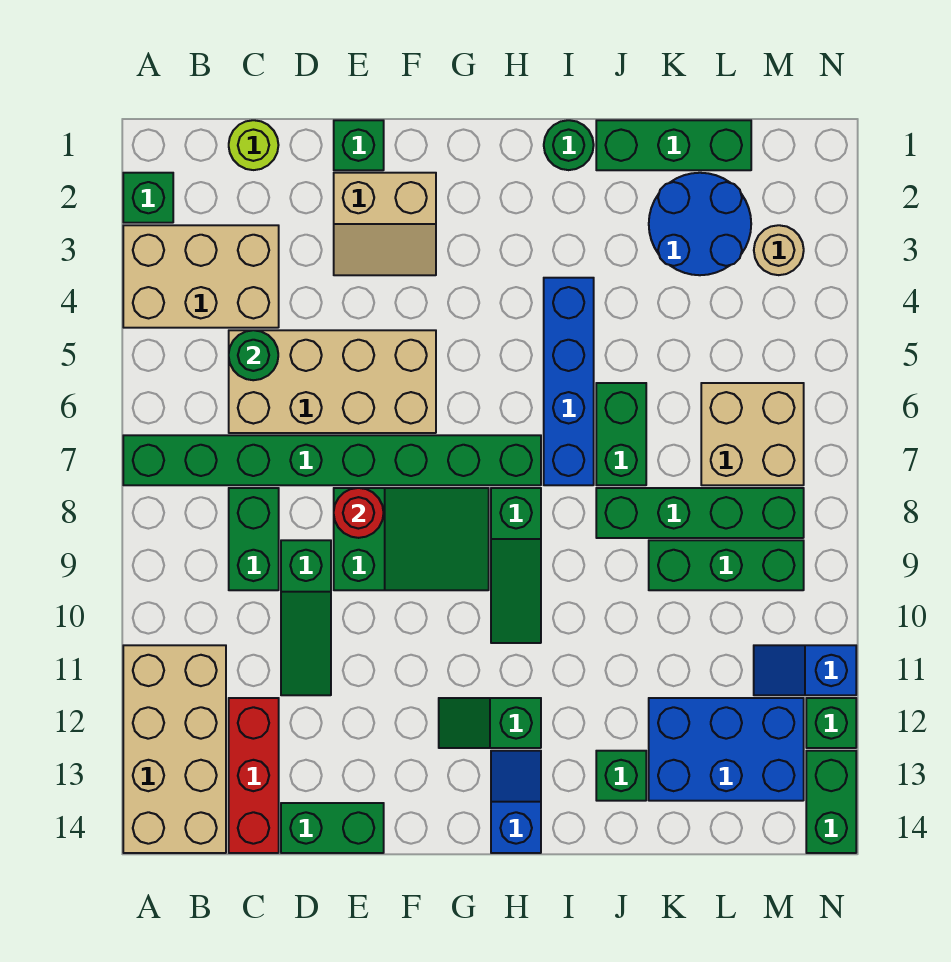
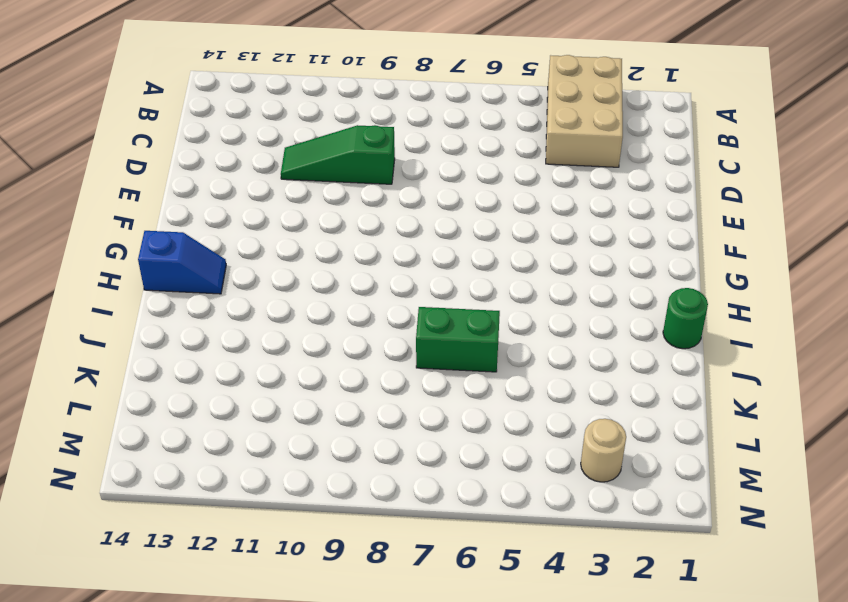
none -> green 1x1 brick [123,173,173,223]
none -> green 1x8 brick [123,435,541,485]
none -> tan 2x4 brick [123,645,226,853]
none -> lime 1x1 round brick [229,120,278,170]

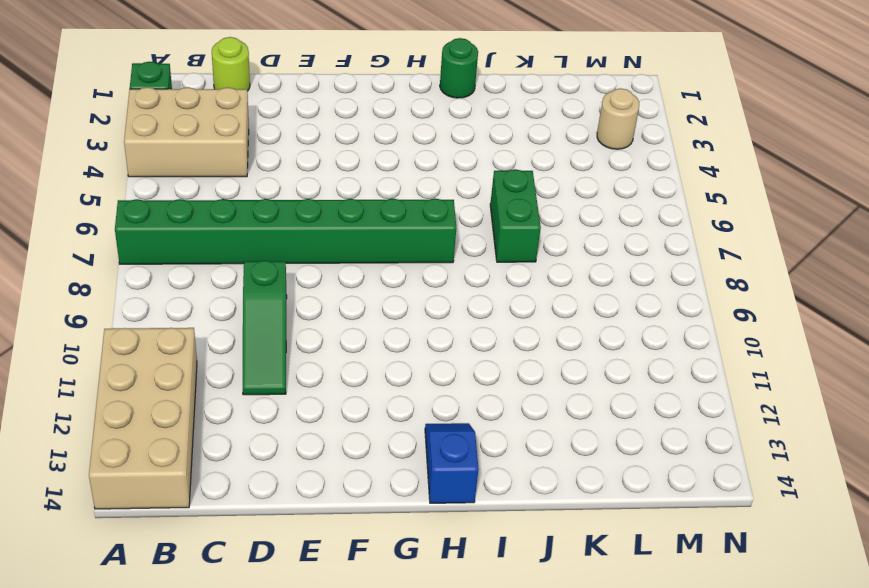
none -> tan 2x4 brick [229,330,436,433]
none -> green 1x2 brick [229,488,279,590]
none -> red 1x3 brick [229,698,279,853]
none -> green 1x2 brick [281,803,384,853]

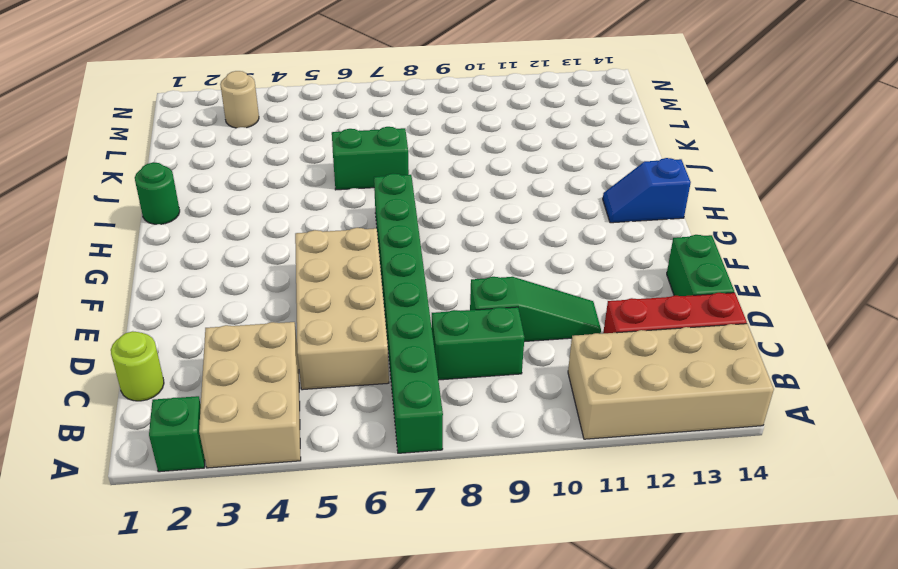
none -> green 1x1 brick [334,120,384,170]
none -> tan 2x2 slope [334,173,436,275]
none -> green 2x3 slope [334,488,489,590]
none -> green 1x2 slope [439,698,541,748]

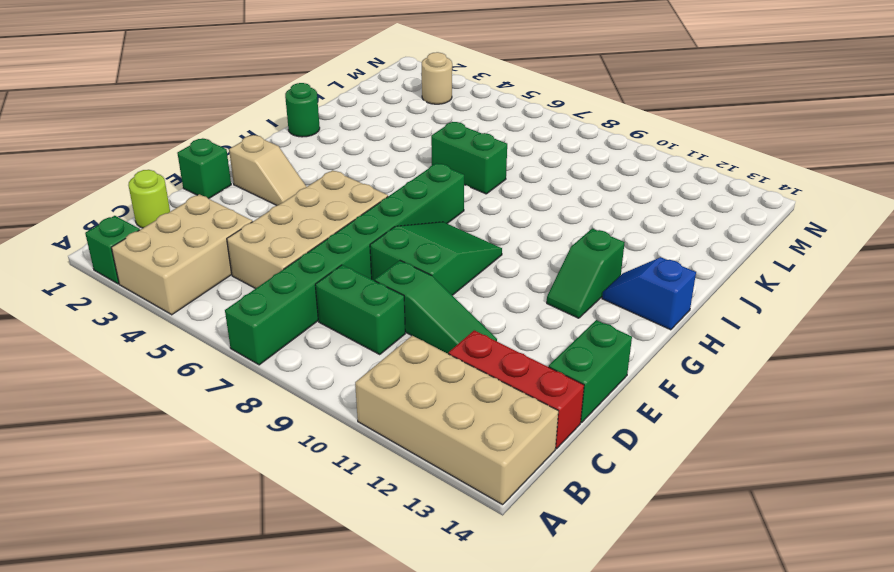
tan 1x2 slope [229,135,306,206] -> tan 2x2 slope [334,173,436,275]
none -> green 1x3 slope [491,488,541,643]
none -> blue 1x4 brick [544,278,594,485]
none -> green 1x3 brick [596,120,751,170]
none -> green 1x4 brick [596,488,804,538]

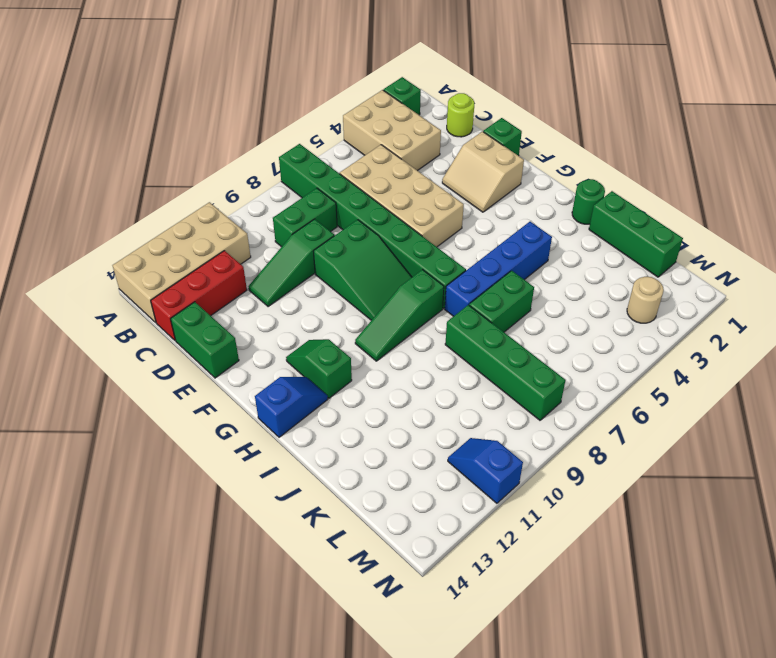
none -> green 1x1 brick [596,751,646,801]
none -> blue 2x2 round brick [649,173,751,275]
none -> green 1x3 brick [649,540,804,590]
none -> blue 2x3 brick [649,698,804,801]

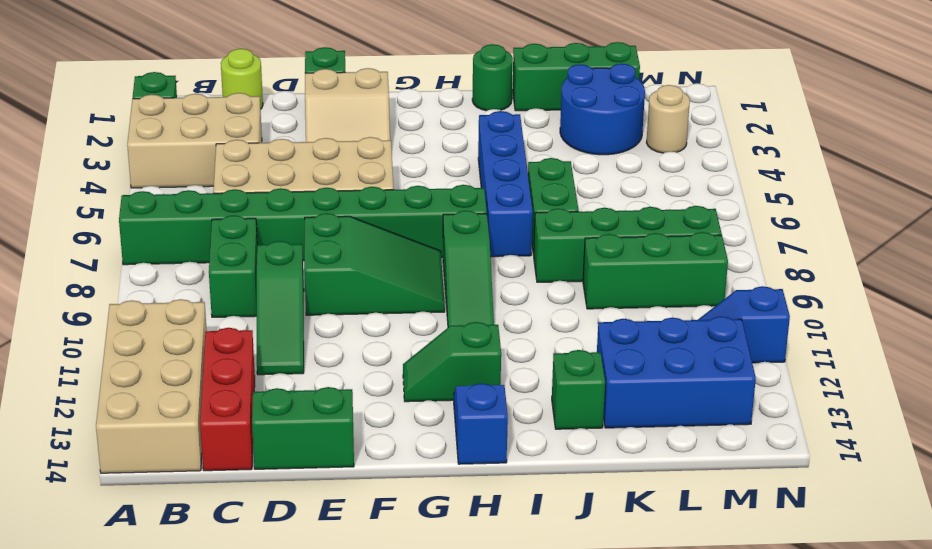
none -> tan 2x2 brick [701,383,804,485]
none -> green 1x1 brick [806,698,856,748]
none -> green 1x2 brick [806,751,856,853]
none -> green 1x1 round brick [229,330,278,380]

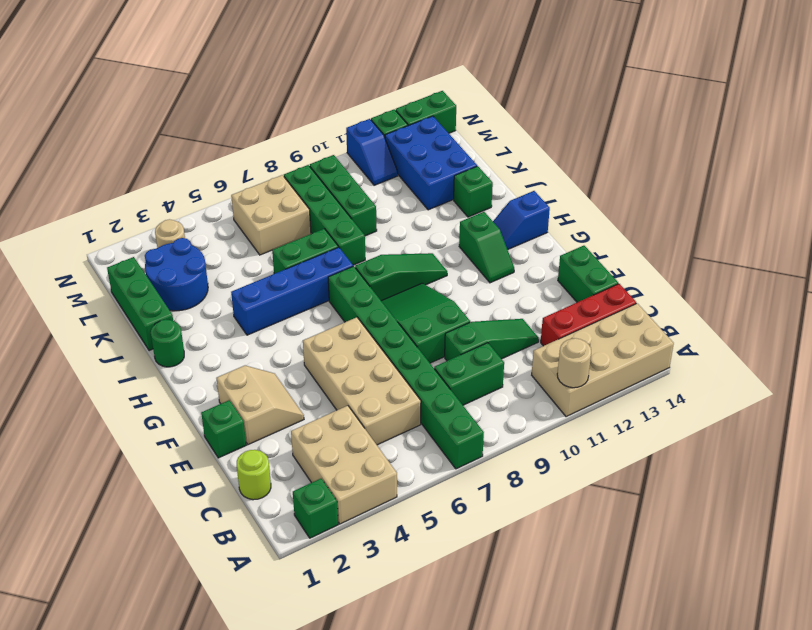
tan 1x1 round brick [557,338,591,388] -> none
none -> green 1x1 round brick [229,330,278,380]
none -> red 1x1 round brick [334,488,384,538]

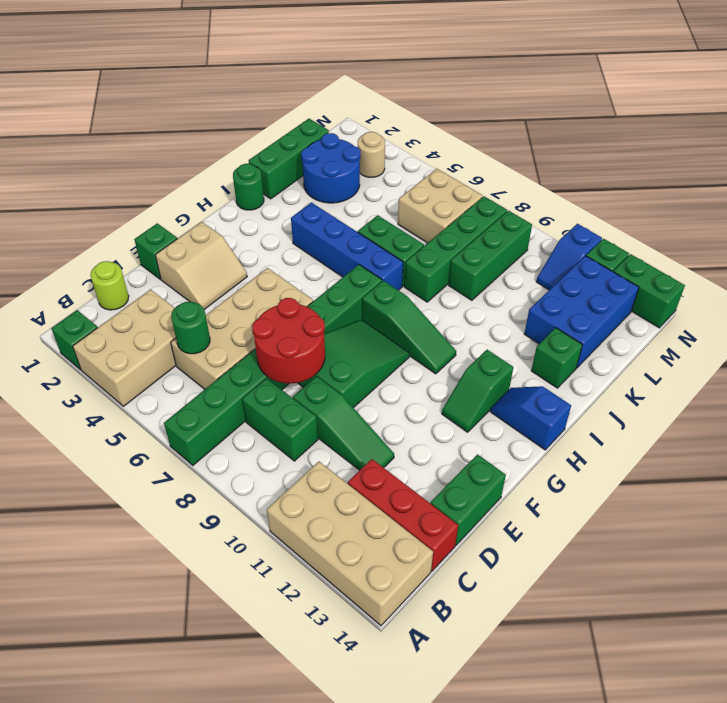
red 2x2 round brick [252,298,325,384] -> red 1x1 round brick [334,488,384,538]

